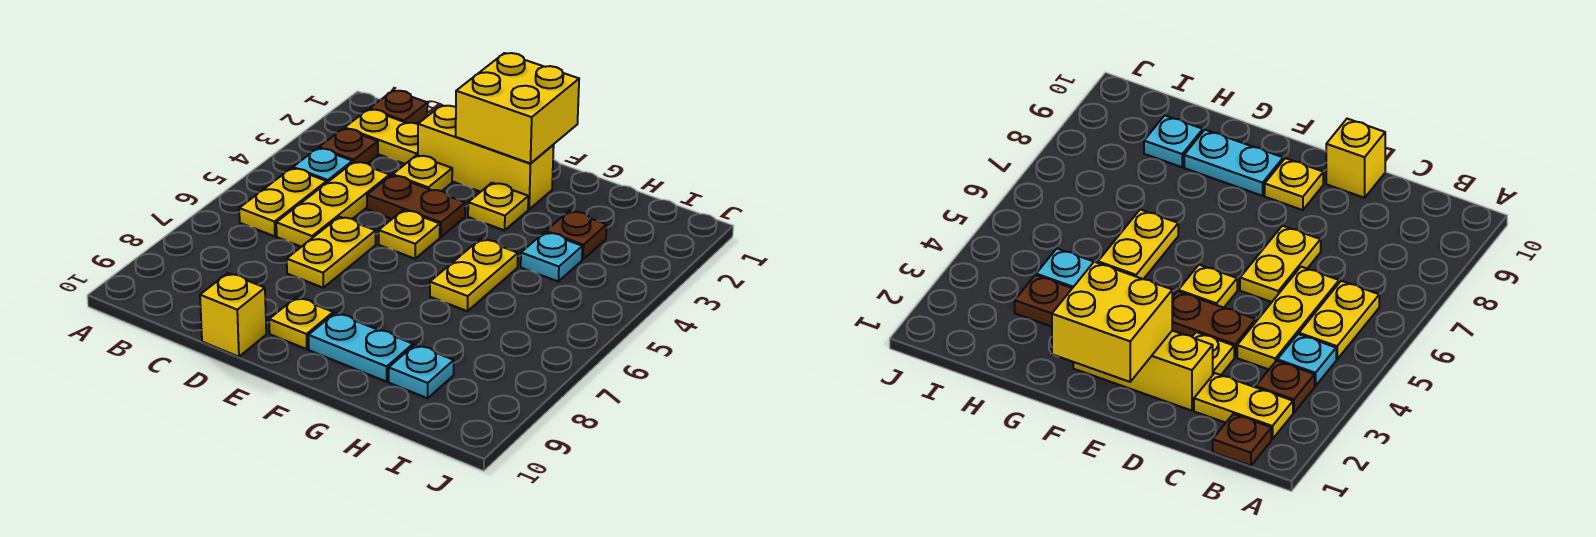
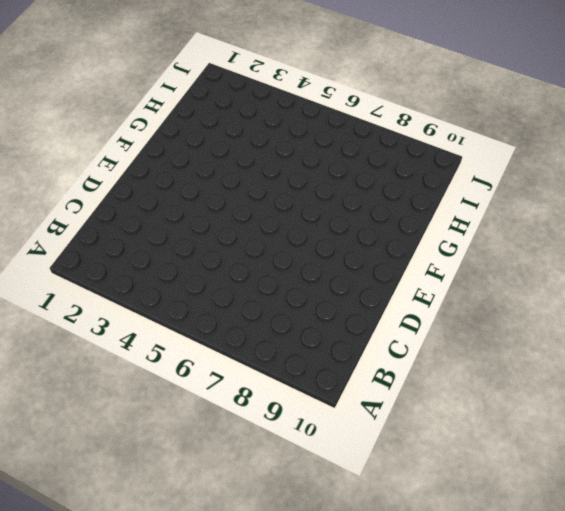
none -> brown 1x1 plate [370,90,428,124]
none -> yellow 1x2 plate [345,109,418,164]
none -> brown 1x1 plate [319,129,378,164]

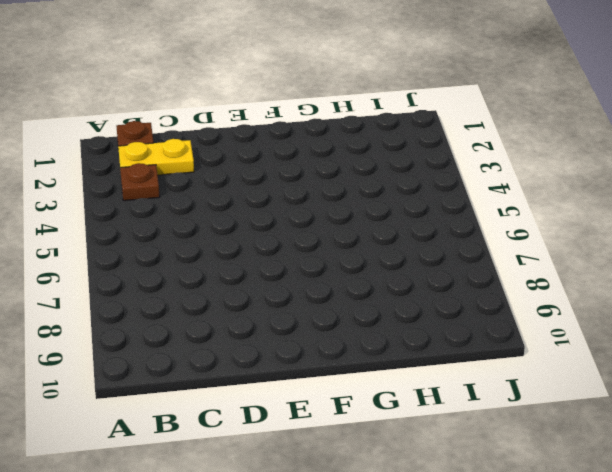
none -> cyan 1x1 plate [293,148,353,182]
none -> yellow 1x2 plate [239,168,327,236]
none -> yellow 1x3 plate [276,162,390,247]

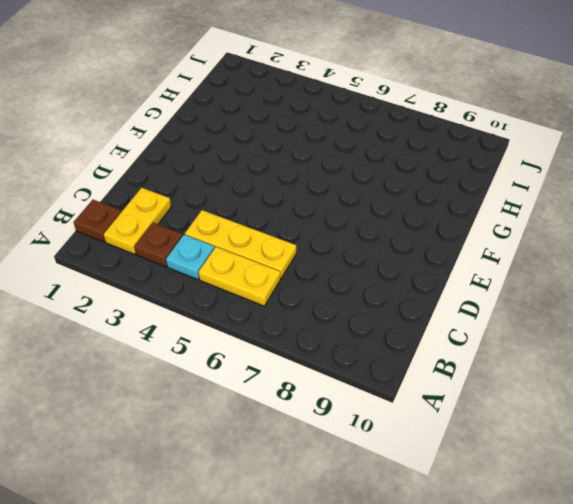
none -> yellow 1x3 brick [418,105,554,209]
none -> yellow 1x1 plate [393,155,452,191]
none -> brown 1x2 plate [367,175,465,237]

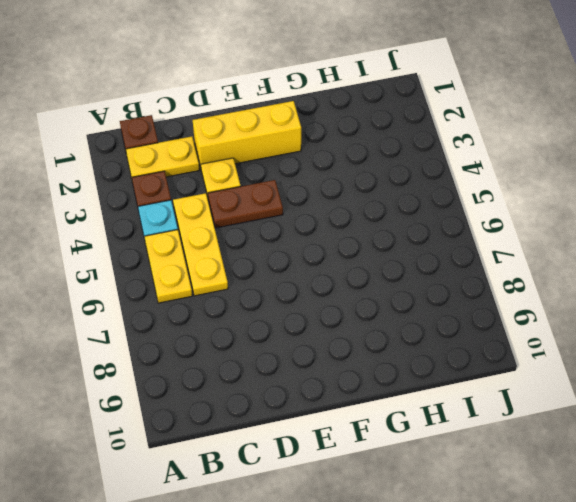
none -> yellow 1x2 plate [287,217,376,288]
none -> yellow 1x1 brick [200,273,266,357]
none -> yellow 1x1 plate [379,210,440,259]

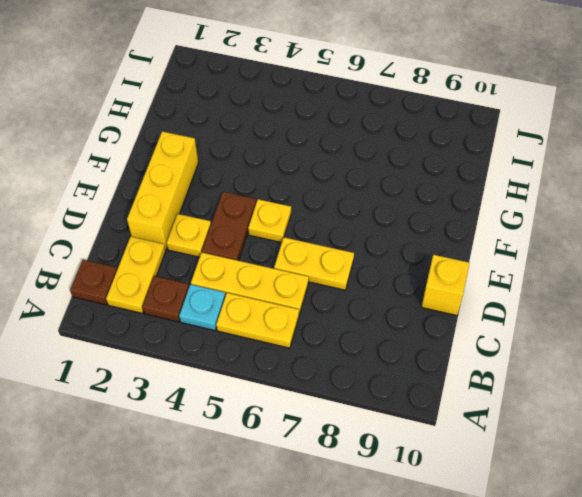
none -> yellow 1x1 plate [269,297,333,349]
none -> yellow 1x1 plate [468,183,528,230]
none -> cyan 1x2 plate [308,313,413,382]

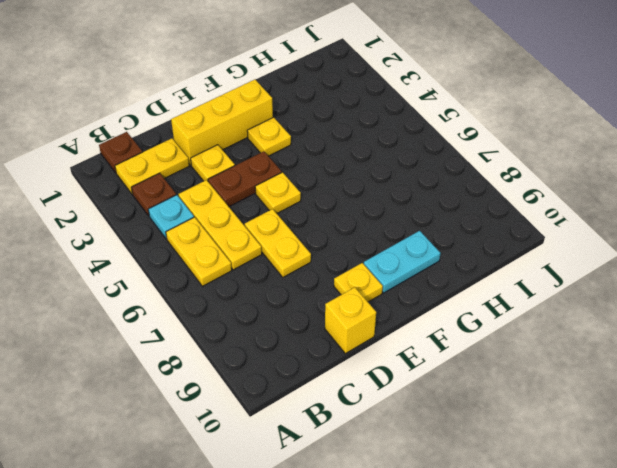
none -> yellow 1x2 plate [430,239,518,311]
none -> brown 1x1 plate [546,211,607,260]
none -> cyan 1x1 plate [521,232,582,281]

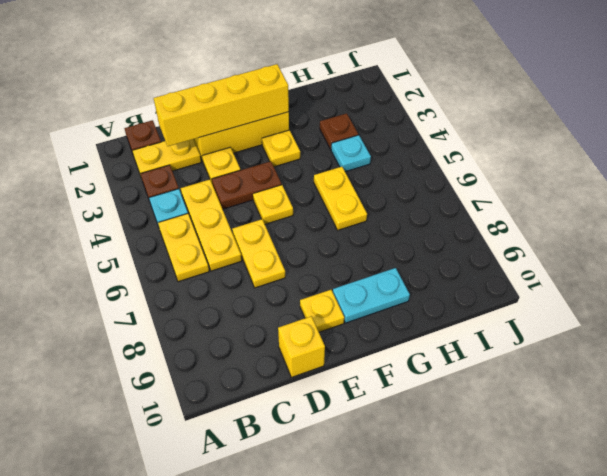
yellow 1x4 brick [154,64,289,146] -> yellow 2x2 brick [456,53,579,164]
none -> cyan 1x1 plate [389,345,454,398]

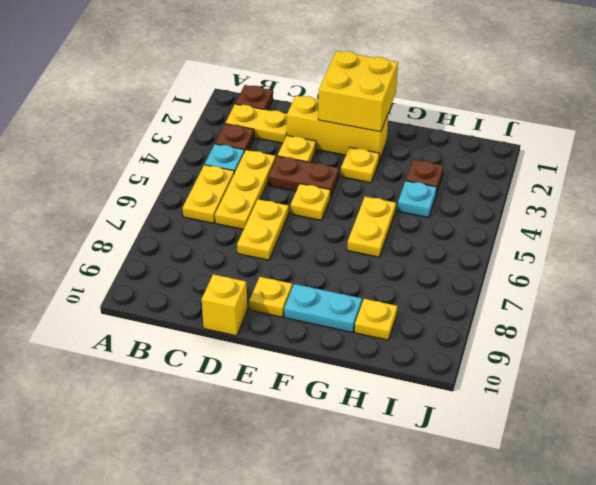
yellow 1x1 plate [355,299,397,340] -> cyan 1x1 plate [389,345,454,398]

